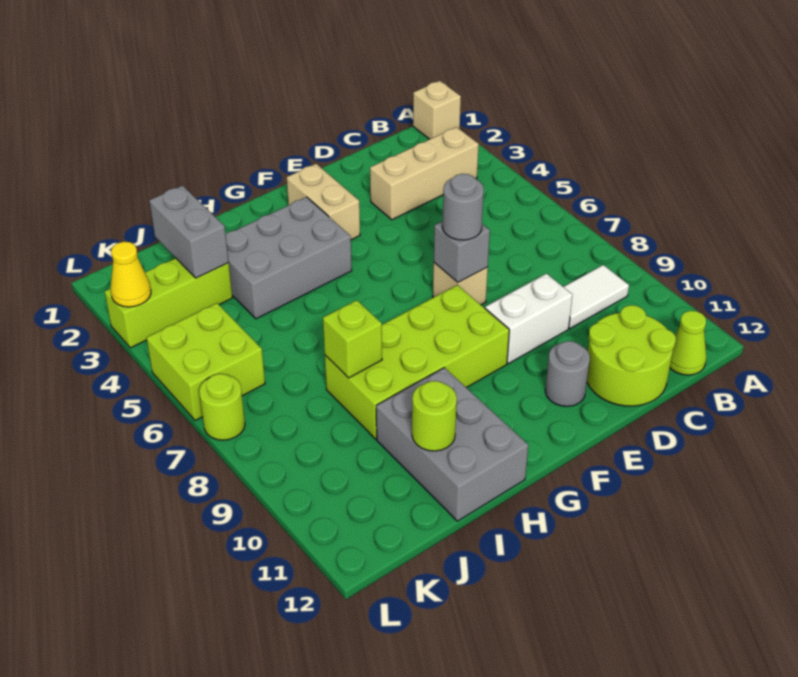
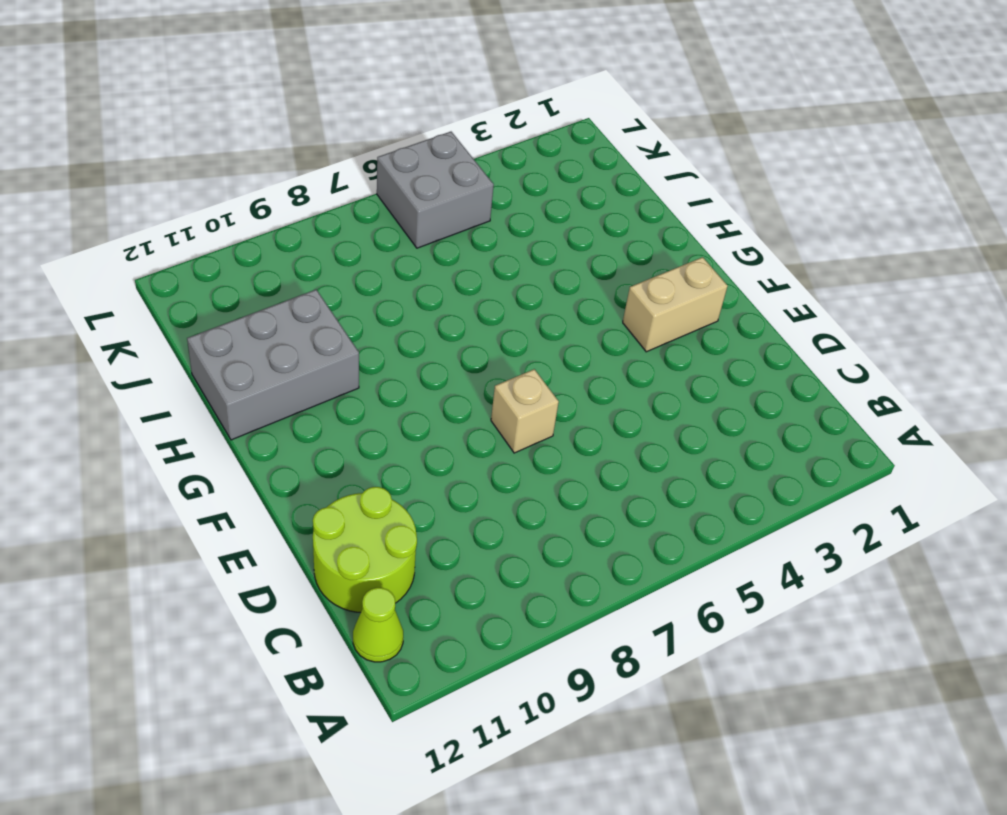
grey 2x2 brick [377,132,494,248] -> lime 2x2 brick [147,303,265,421]
none -> tan 1x1 brick [413,81,461,139]
none -> tan 1x3 brick [370,127,479,220]
none -> white 1x2 tile [564,265,629,329]

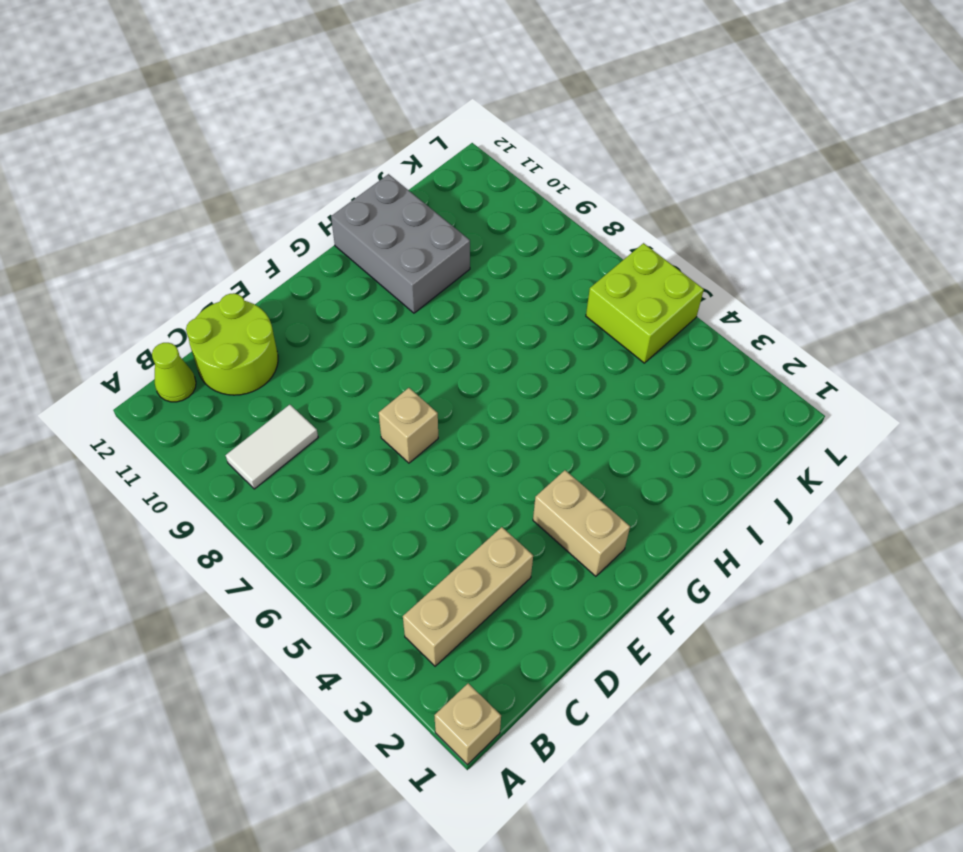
none -> white 1x2 brick [485,274,572,364]
none -> grey 1x1 round brick [545,341,590,406]
none -> lime 2x4 brick [325,285,509,439]

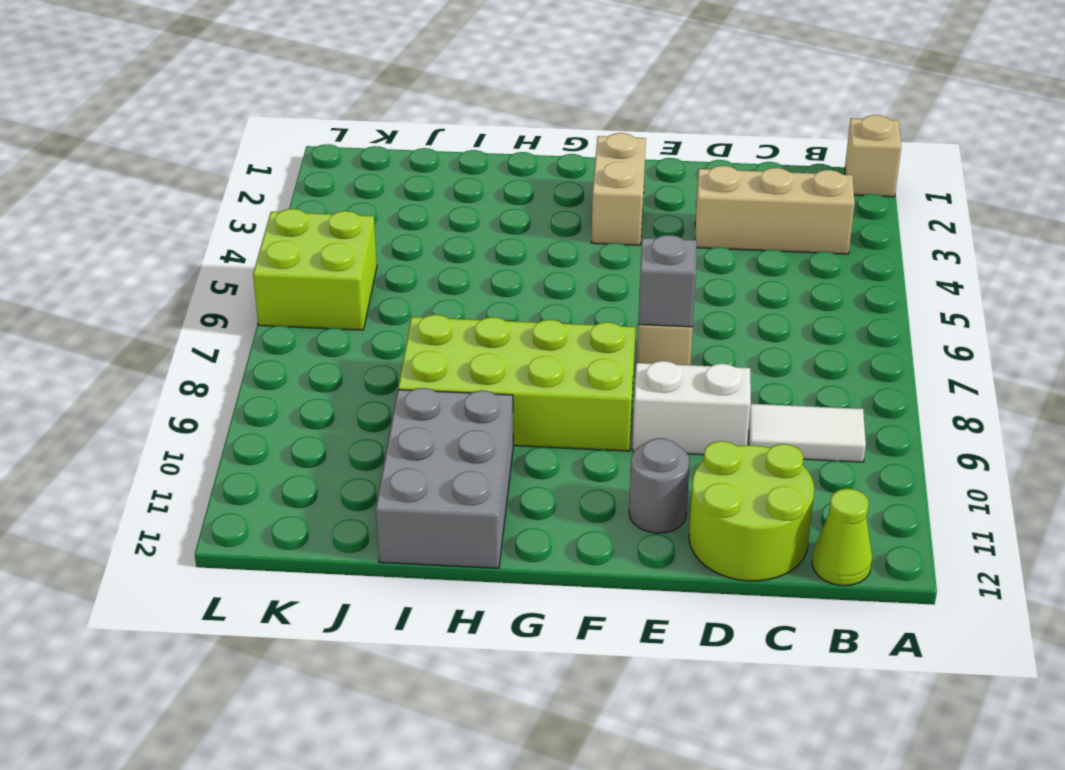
none -> grey 2x3 brick [226,197,352,319]
none -> lime 1x3 brick [105,258,232,348]
none -> lime 1x1 round brick [199,374,245,440]

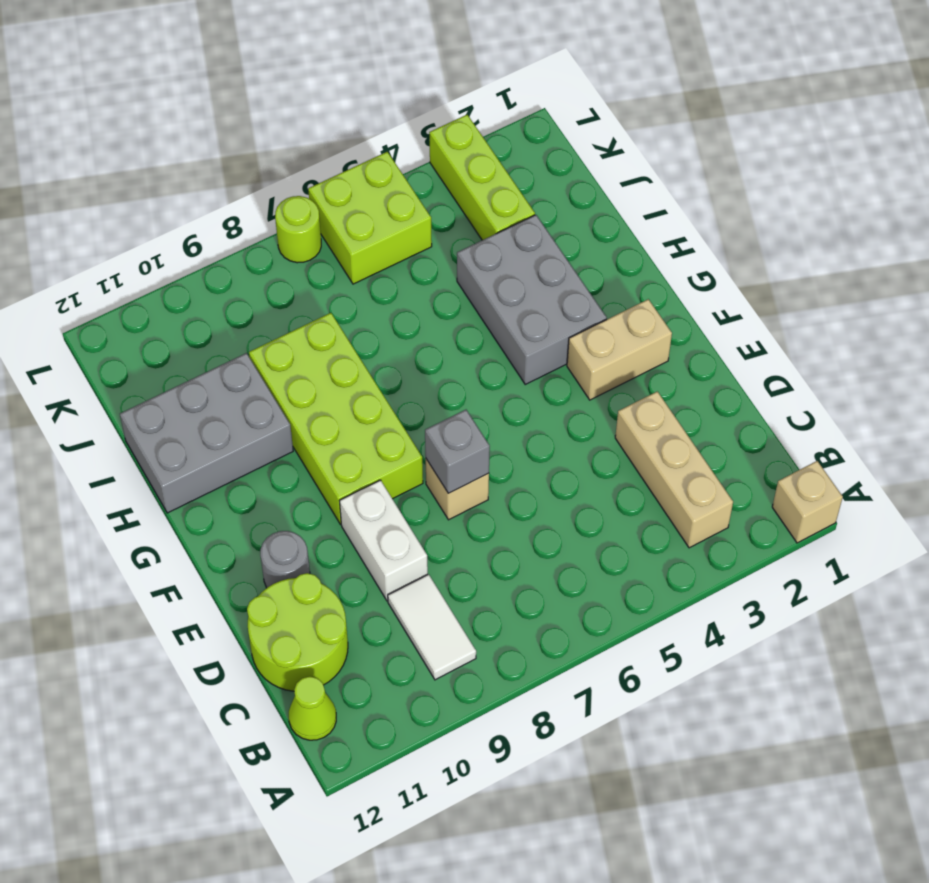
none -> lime 1x1 brick [323,300,382,378]
none -> lime 1x1 round brick [412,381,457,451]
none -> grey 1x2 brick [149,186,229,278]

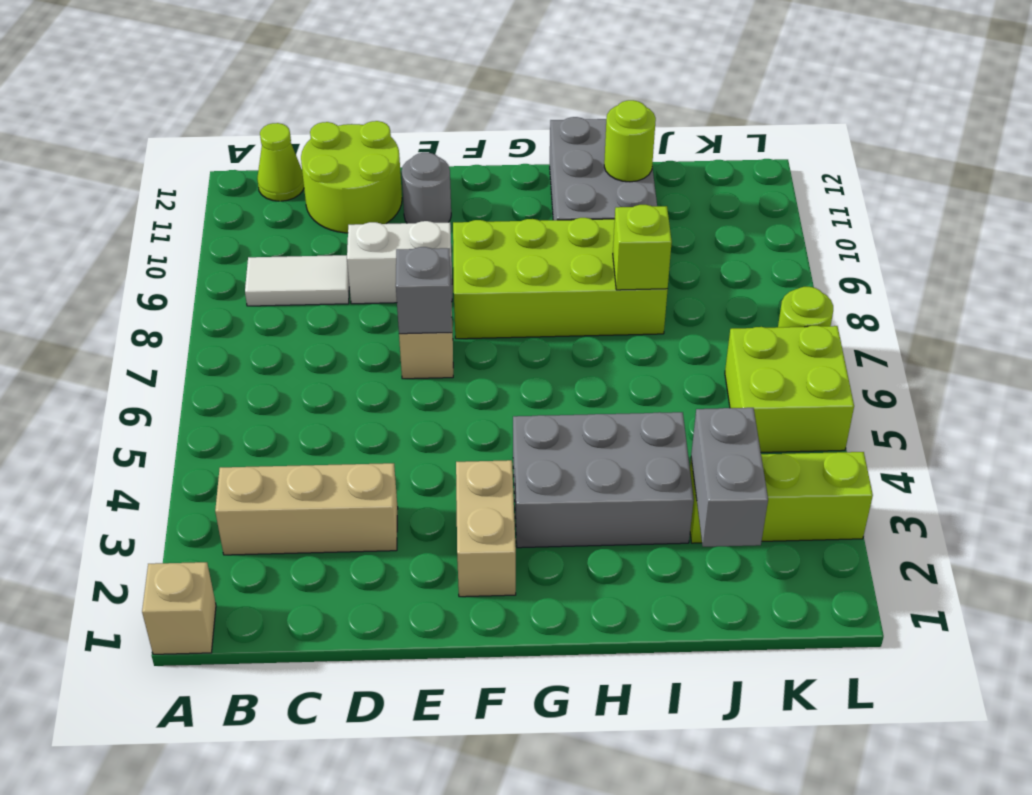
none -> yellow 1x1 cone [111,242,151,307]
none -> grey 1x1 round brick [442,174,484,240]

